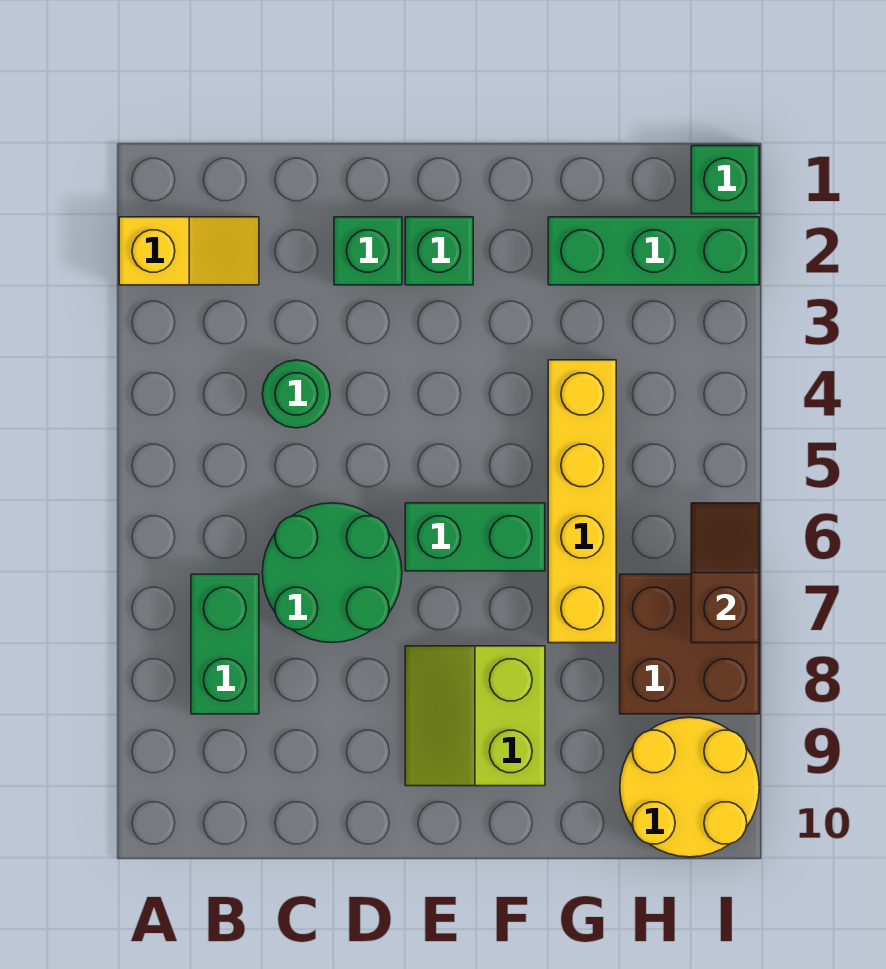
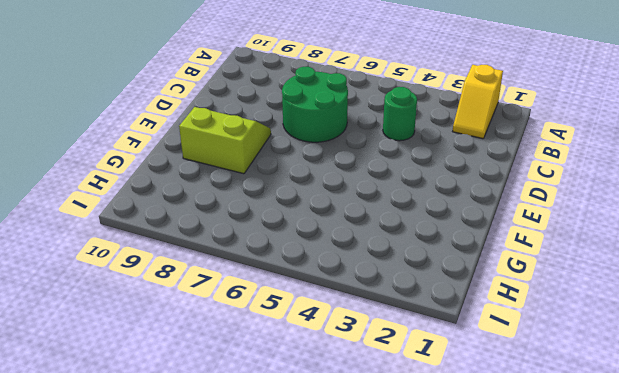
none -> green 1x2 brick [191,574,259,714]
none -> green 1x1 brick [334,217,402,285]
none -> green 1x1 brick [405,217,473,285]

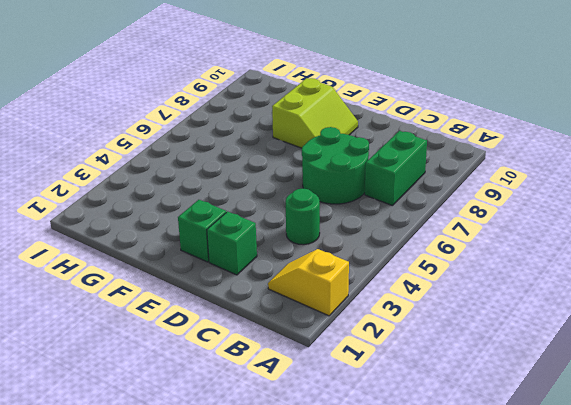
none -> green 1x2 brick [405,503,545,571]
none -> green 1x3 brick [548,217,759,285]
none -> yellow 1x4 brick [548,360,616,643]

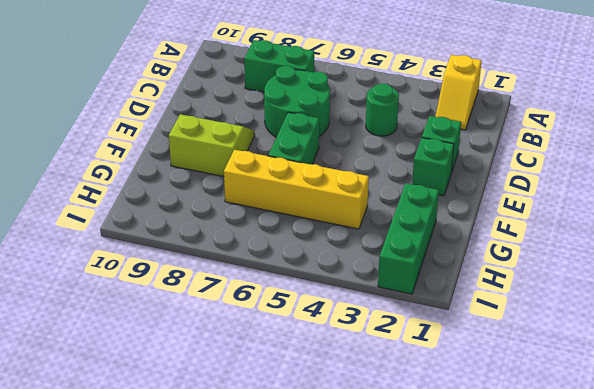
none -> brown 2x2 brick [620,574,759,714]
none -> yellow 2x2 round brick [620,717,759,857]
none -> green 1x1 brick [691,146,759,214]

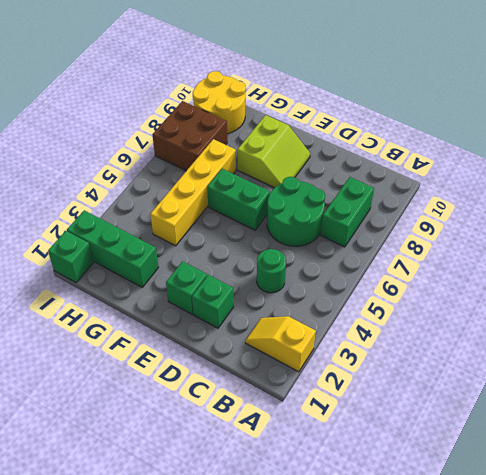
none -> brown 1x2 slope [691,503,759,643]

